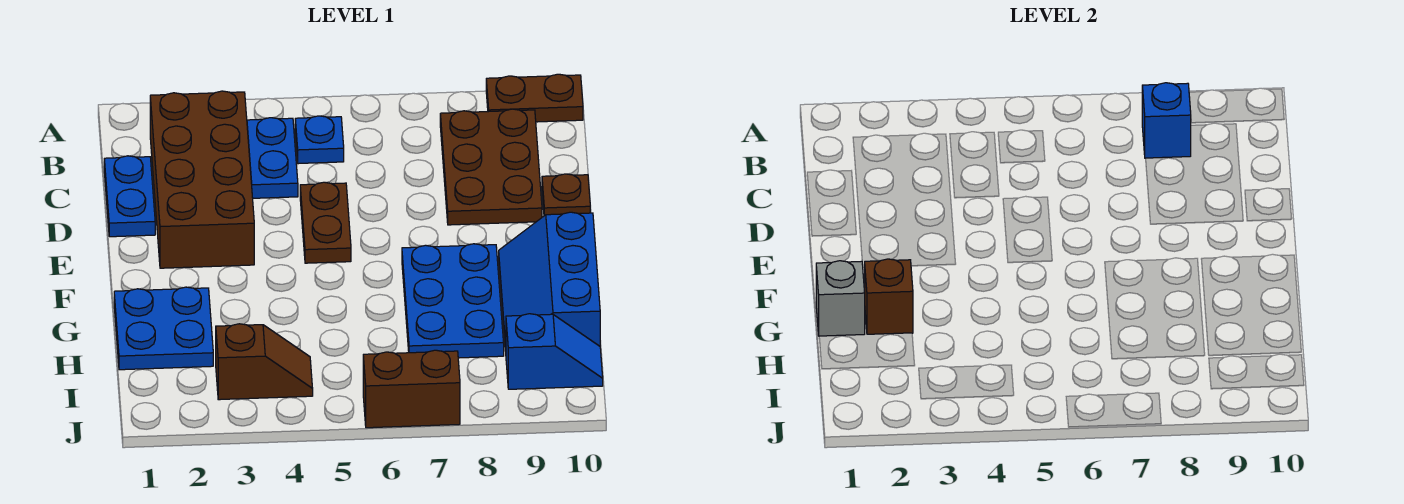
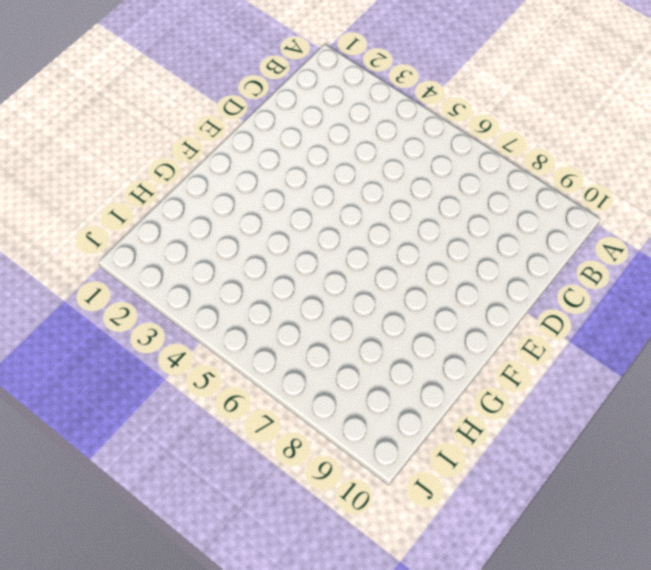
none -> brown 1x2 plate [486,74,583,122]
none -> brown 2x4 brick [150,91,254,268]
none -> blue 1x2 plate [247,118,298,198]

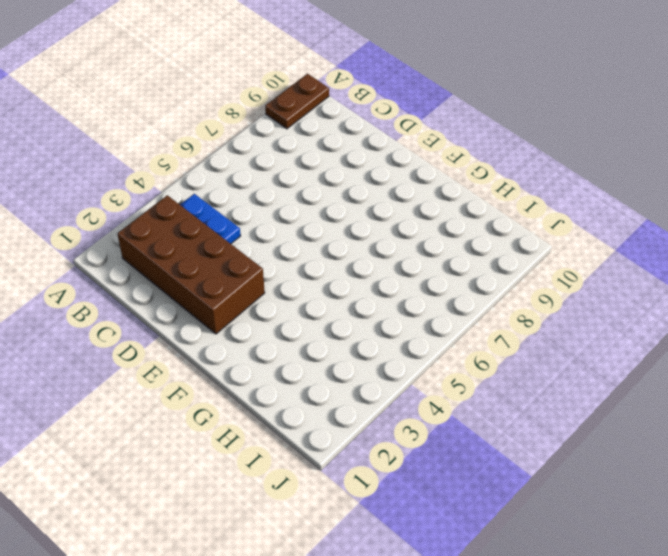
none -> blue 1x1 plate [295,116,344,164]
none -> brown 2x3 plate [440,109,542,225]
none -> blue 1x2 plate [104,156,155,237]

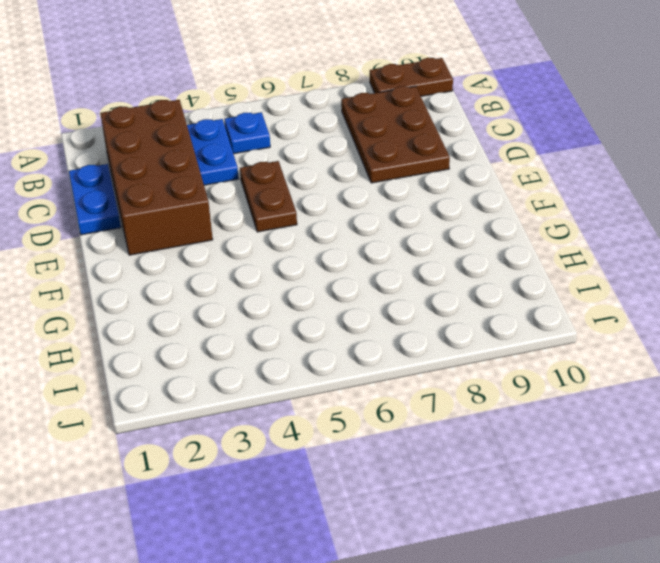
none -> brown 1x1 plate [542,174,590,216]
none -> blue 2x3 plate [402,244,504,358]
none -> blue 2x3 slope [499,212,600,351]

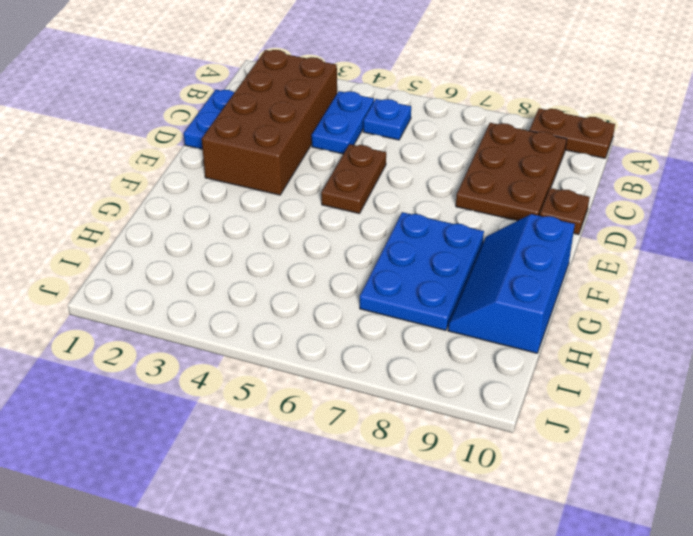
none -> blue 2x2 plate [114,287,213,370]
none -> brown 1x2 slope [216,324,313,400]
none -> blue 1x2 slope [506,314,603,389]

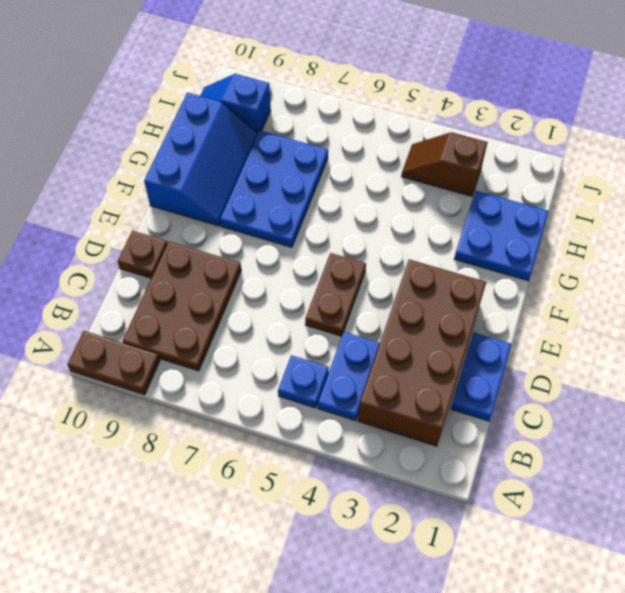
none -> brown 1x2 brick [363,350,460,428]
none -> blue 1x1 brick [1142,83,1191,158]
none -> grey 1x1 brick [816,261,865,336]

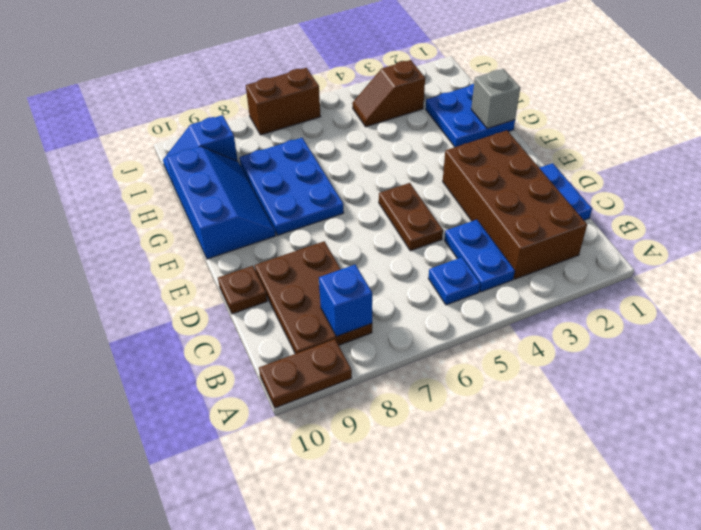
none -> brown 1x1 brick [864,259,913,334]

